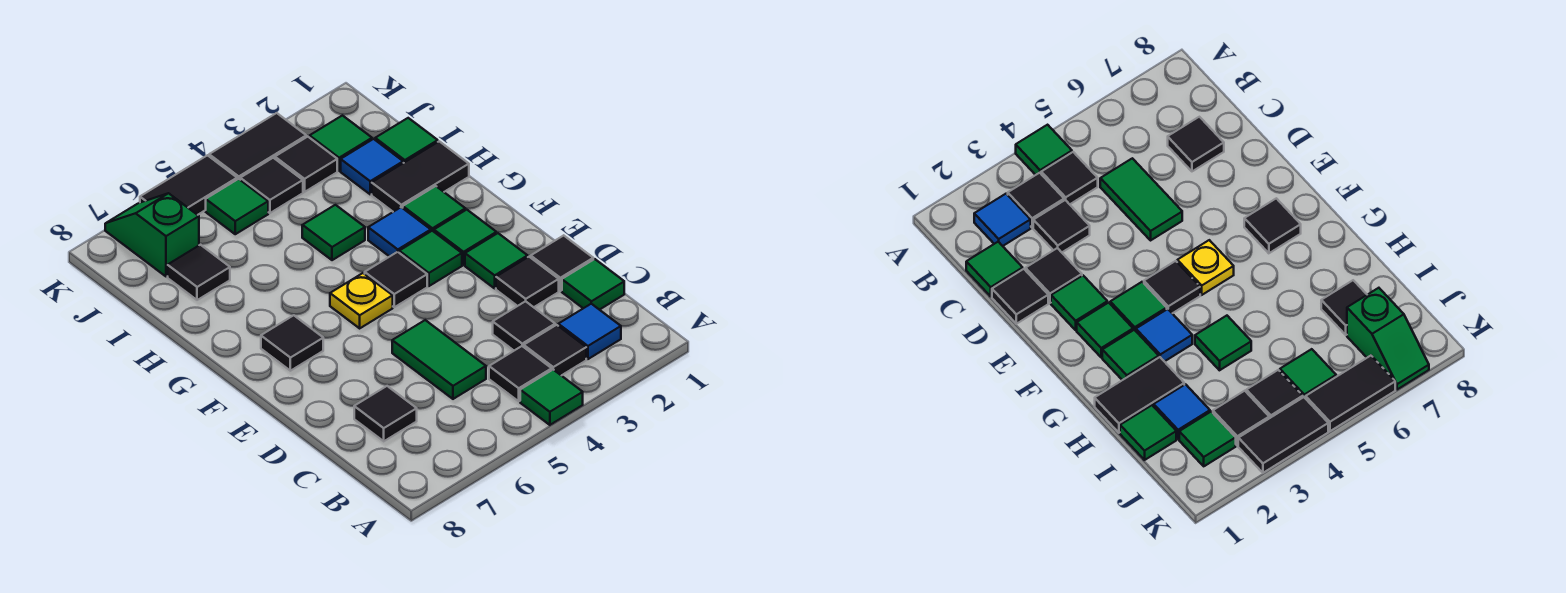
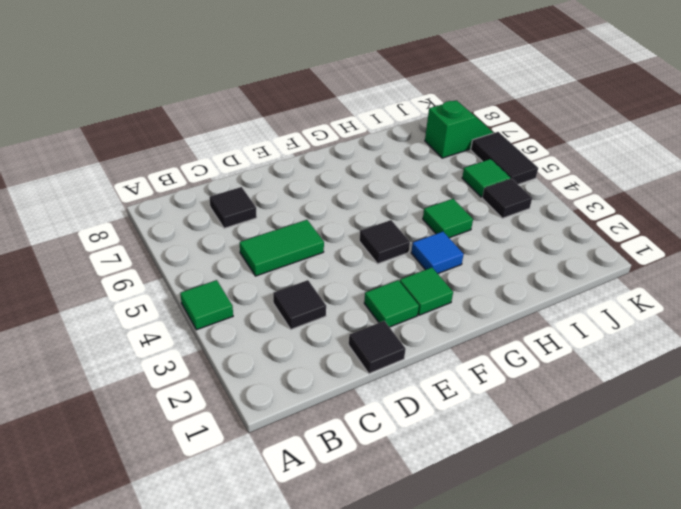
none -> blue 1x1 tile [558,304,621,359]
none -> black 1x1 tile [524,325,586,376]
none -> black 1x1 tile [489,346,552,401]
none -> green 1x1 tile [562,259,624,310]

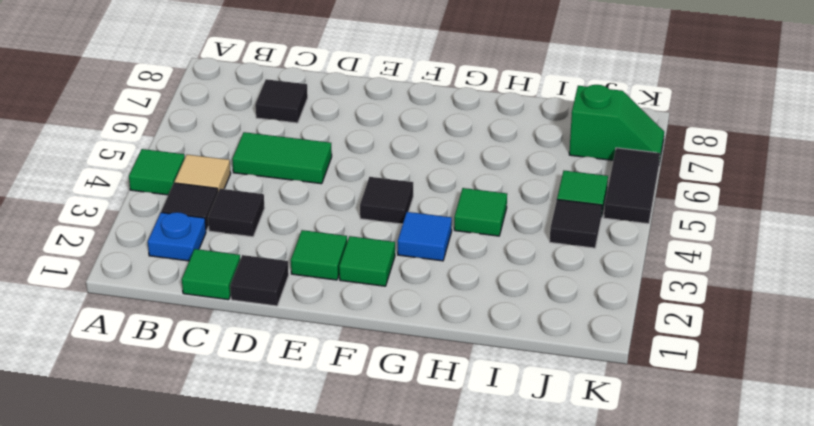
blue 1x1 plate [148,212,206,261] -> blue 1x1 tile [558,304,621,359]
tan 1x1 tile [175,155,231,191] -> black 1x1 tile [489,346,552,401]
none -> black 1x1 tile [496,257,559,307]
none -> green 1x1 tile [399,231,462,286]
none -> yellow 1x1 plate [330,273,393,328]
none -> black 1x1 tile [261,315,323,371]

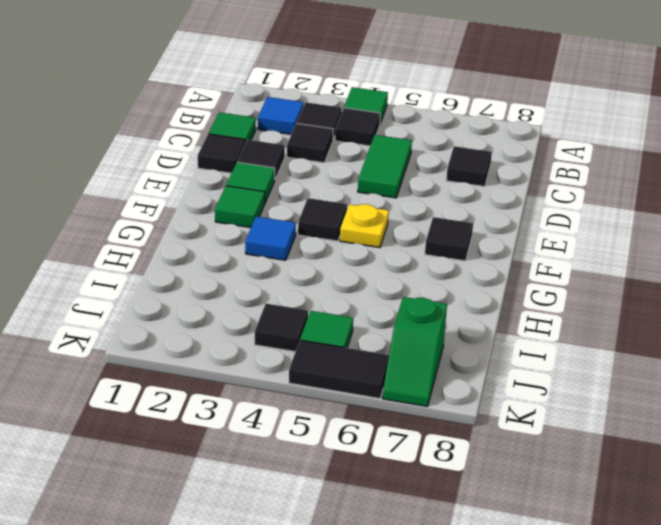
none -> green 1x1 tile [399,231,462,286]
none -> green 1x1 tile [403,186,465,232]
none -> black 1x2 tile [372,141,469,212]
none -> green 1x1 tile [302,205,365,260]

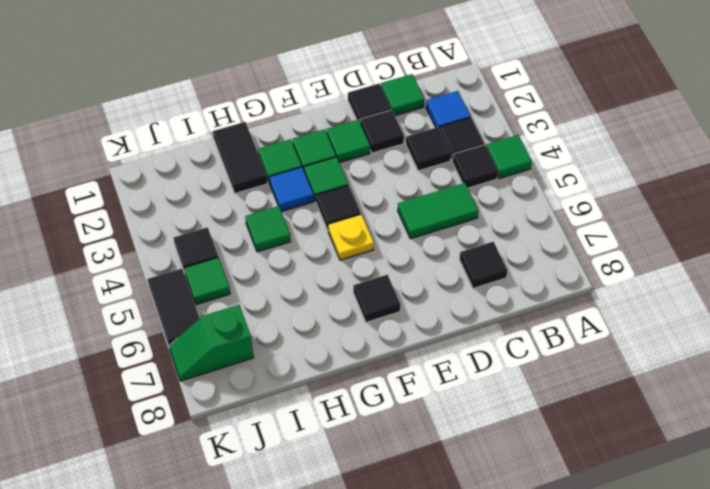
none -> green 1x1 tile [375,118,438,163]
none -> blue 1x1 tile [341,139,403,194]
none -> black 1x1 tile [168,245,230,300]
none -> green 1x1 tile [310,115,372,171]

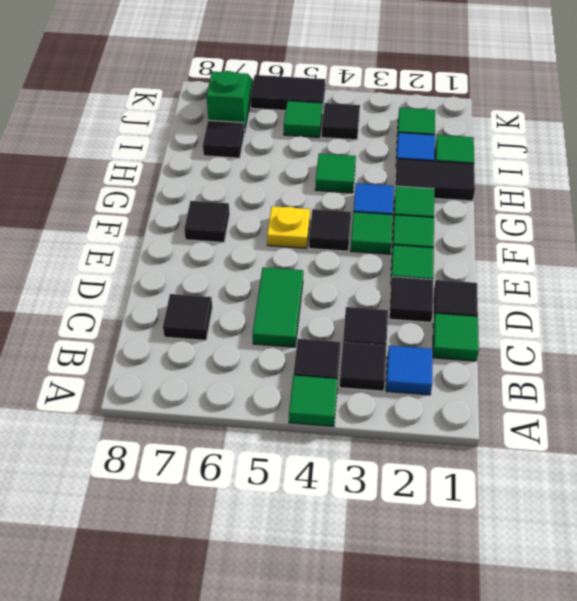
none -> black 1x1 tile [275,137,337,192]
none -> black 1x2 tile [209,113,306,179]

